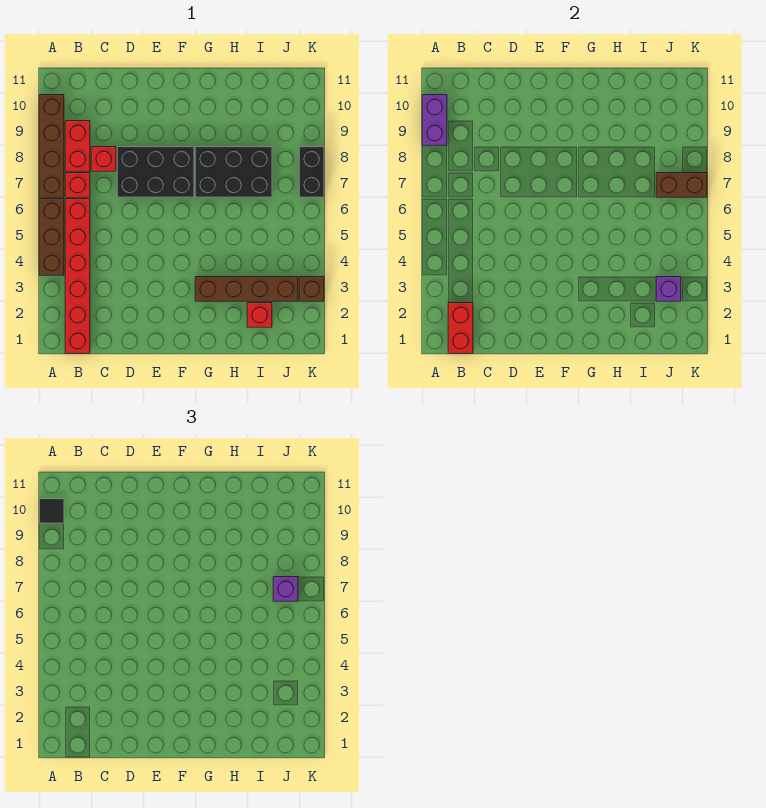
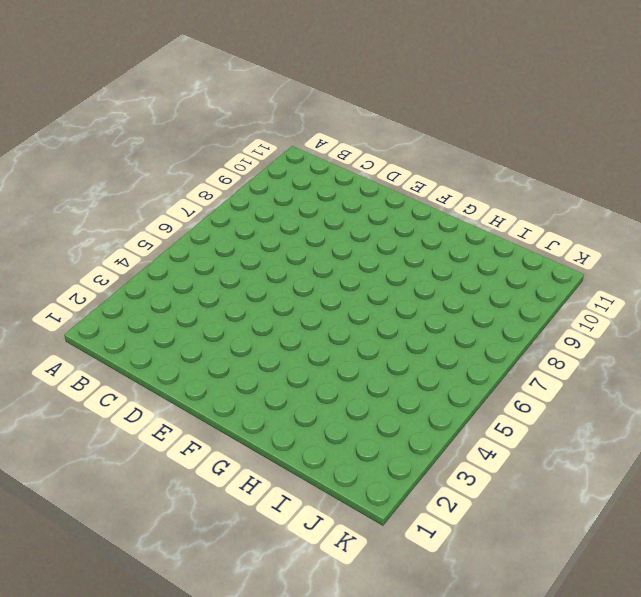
none -> brown 1x3 brick [39,199,64,275]
none -> brown 1x4 brick [39,95,64,197]
none -> red 1x6 brick [65,199,90,353]

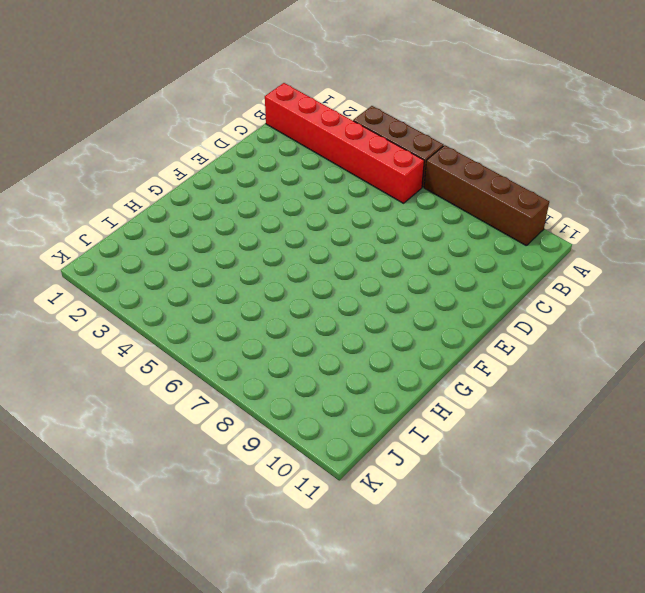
none -> red 1x1 brick [65,173,90,197]
none -> red 1x2 brick [65,121,90,171]
none -> red 1x1 brick [91,147,116,171]

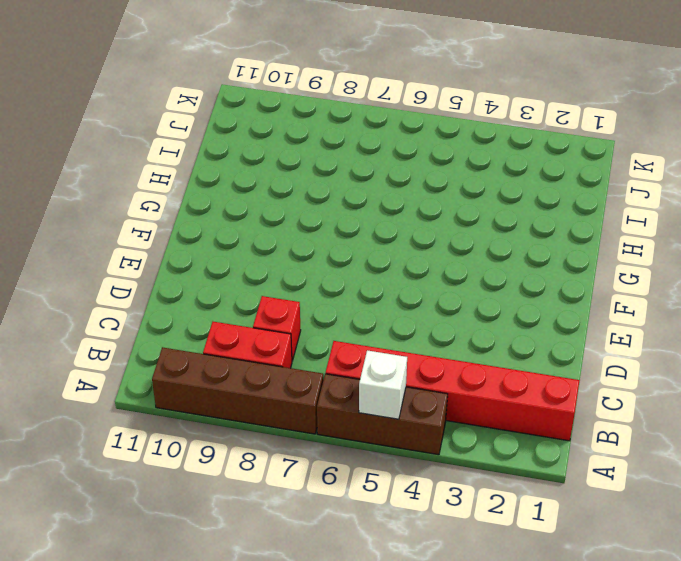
white 1x1 brick [359,350,407,419] -> none
none -> red 1x1 brick [65,173,90,197]
none -> black 2x3 brick [117,147,194,197]
none -> brown 1x4 brick [195,277,298,301]

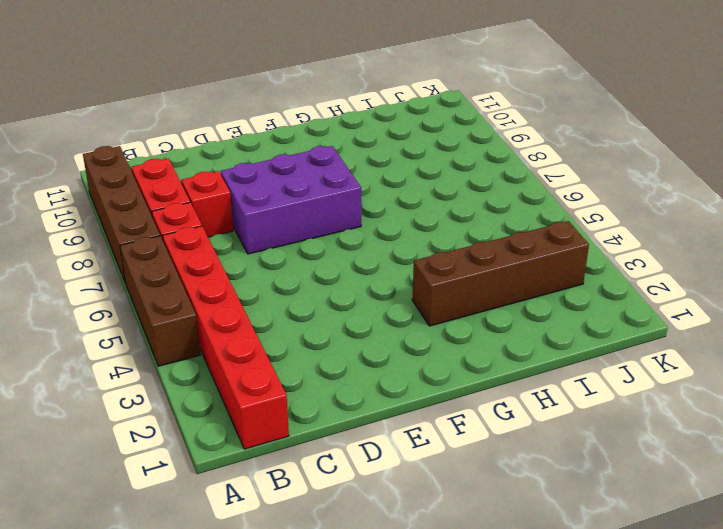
purple 2x3 brick [221,146,361,254] -> black 2x3 brick [117,147,194,197]
none -> black 2x3 brick [195,147,272,197]
none -> red 1x1 brick [247,303,272,327]
none -> brown 1x1 brick [299,277,324,301]

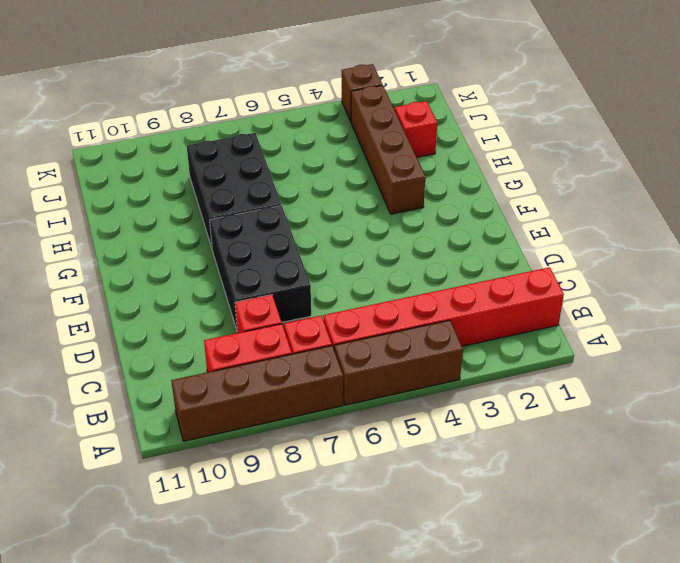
none -> black 1x2 brick [299,147,324,197]
none -> purple 1x2 brick [422,95,447,145]
none -> red 1x2 brick [448,303,473,353]

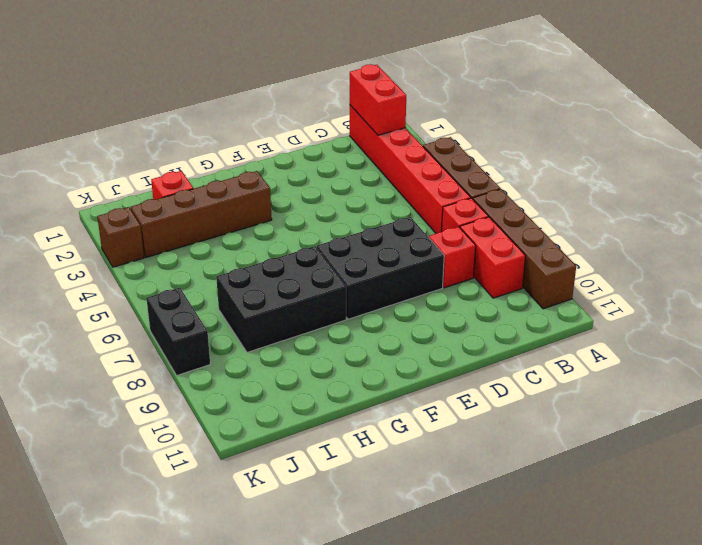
none -> purple 1x2 brick [422,95,447,145]
none -> purple 1x1 brick [656,277,681,301]
none -> brown 1x2 brick [656,173,707,197]

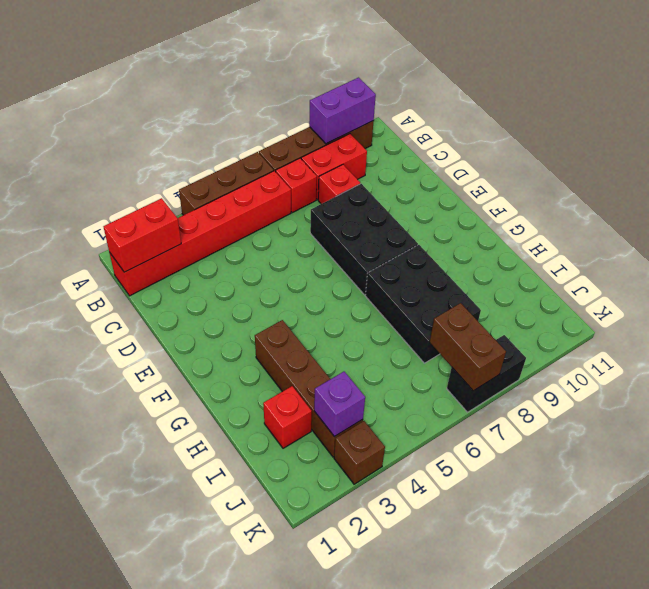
none -> black 1x1 tile [39,499,64,523]
none -> purple 1x1 brick [273,577,298,601]

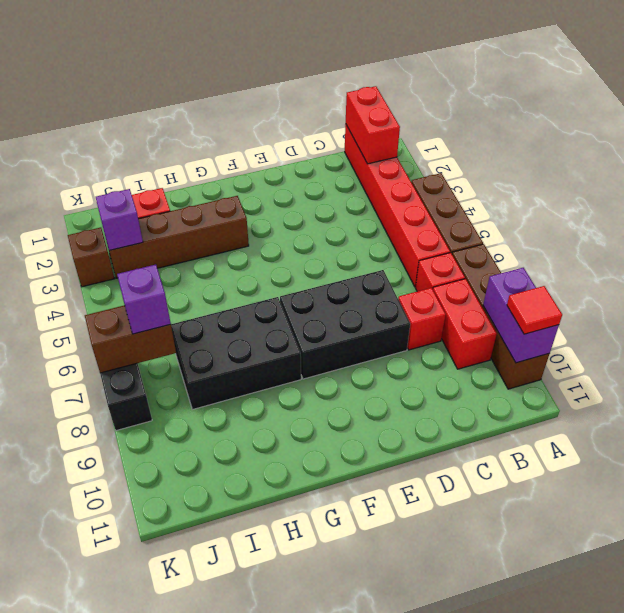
red 1x1 tile [507,286,562,334] -> black 1x1 tile [39,499,64,523]

